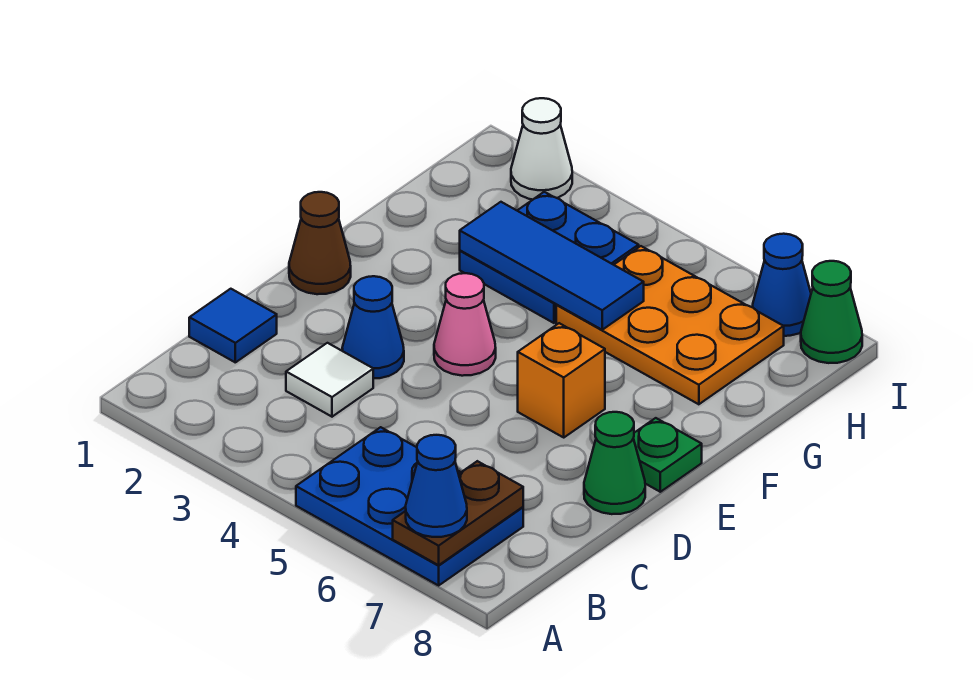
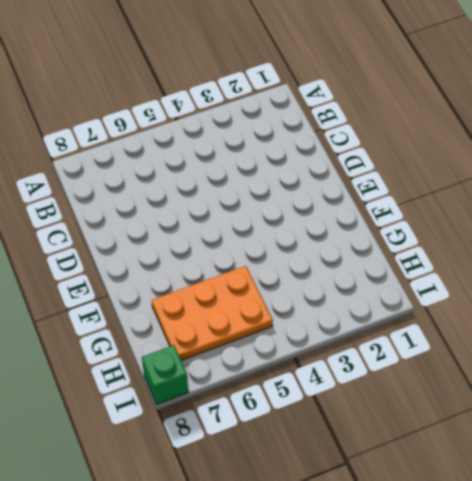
green 1x1 brick [142,345,188,404] -> green 1x1 cone [801,261,862,363]
none -> blue 2x3 plate [296,427,523,585]
none -> blue 1x1 tile [189,289,277,362]
none -> white 1x1 tile [286,343,373,417]

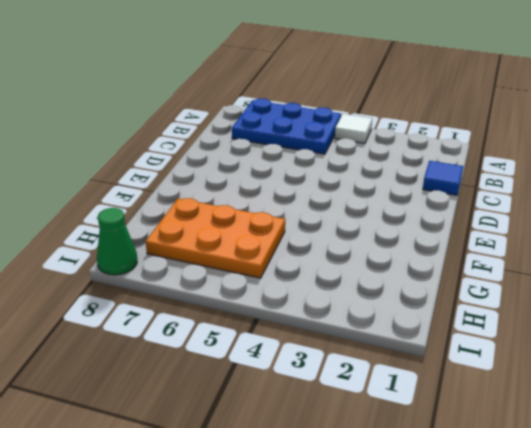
white 1x1 tile [335,114,372,143] -> white 1x1 tile moved to [286,343,373,417]
none -> blue 1x1 cone [342,276,404,379]
none -> green 1x1 cone [584,412,645,514]
none -> brown 1x1 cone [289,192,351,294]

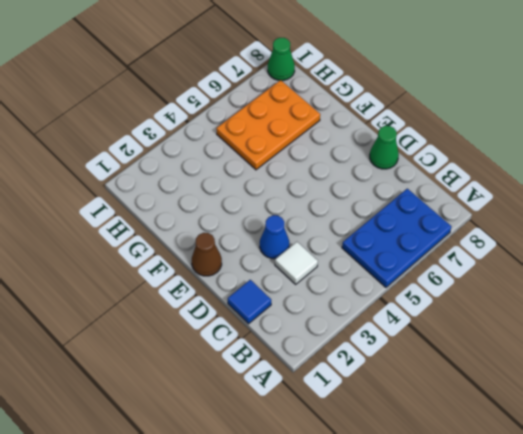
none -> pink 1x1 cone [434,273,496,376]
none -> orange 1x1 brick [518,323,605,437]
none -> green 1x1 plate [633,418,702,492]

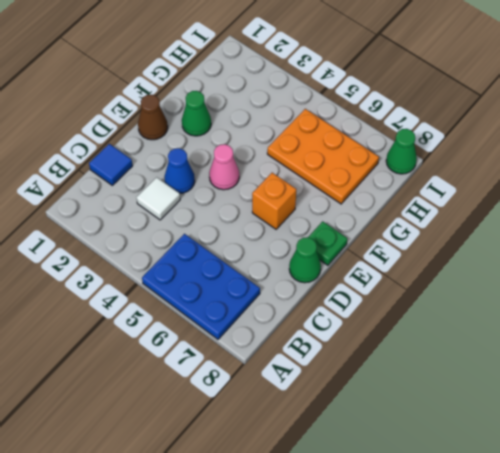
green 1x1 cone [182,91,211,136] -> none
none -> blue 2x2 plate [460,192,639,323]
none -> white 1x1 cone [511,98,572,200]
none -> blue 1x1 cone [753,234,811,336]

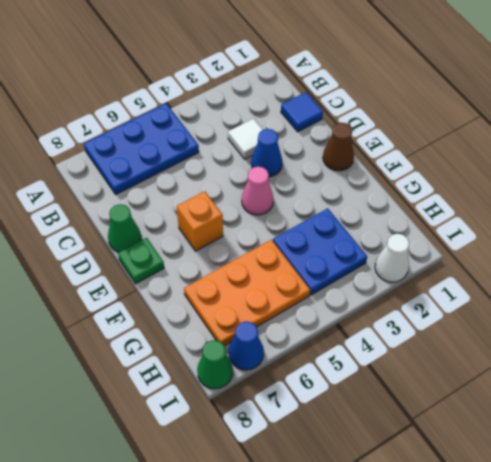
none -> brown 1x2 plate [393,461,523,565]
none -> blue 1x3 tile [460,202,644,330]
none -> blue 1x1 cone [406,435,467,537]

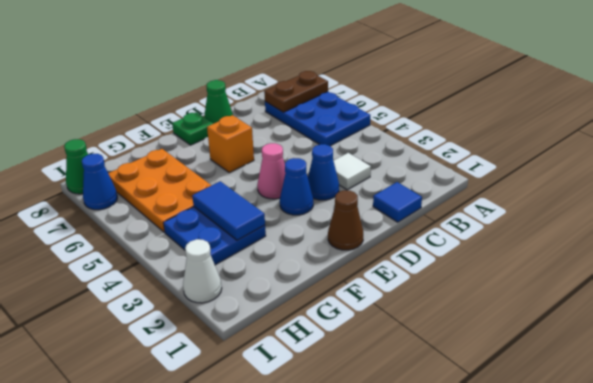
blue 1x1 cone [280,158,313,215] -> blue 1x1 cone moved to [406,435,467,537]
blue 1x2 tile [192,181,265,240] -> blue 1x3 tile [460,202,644,330]

